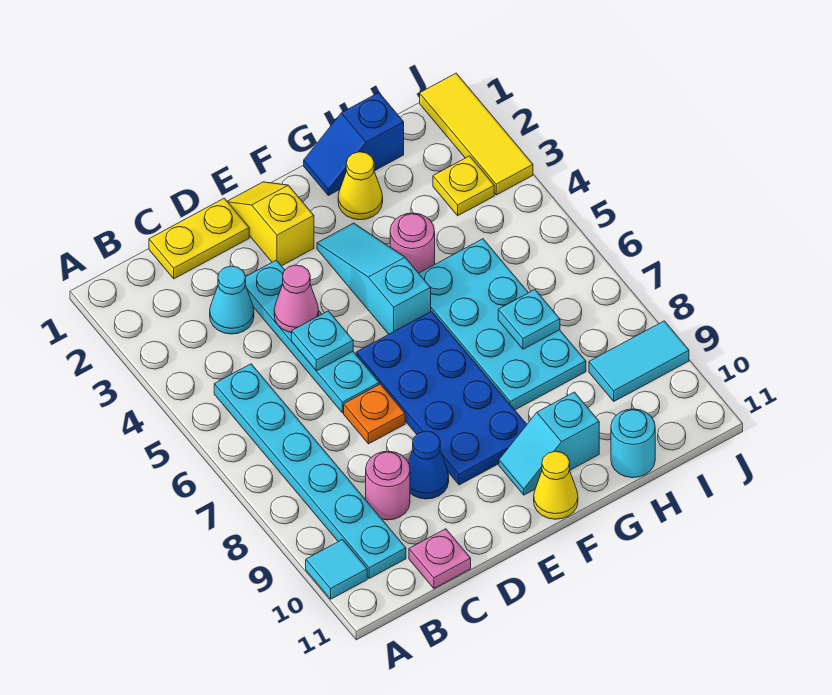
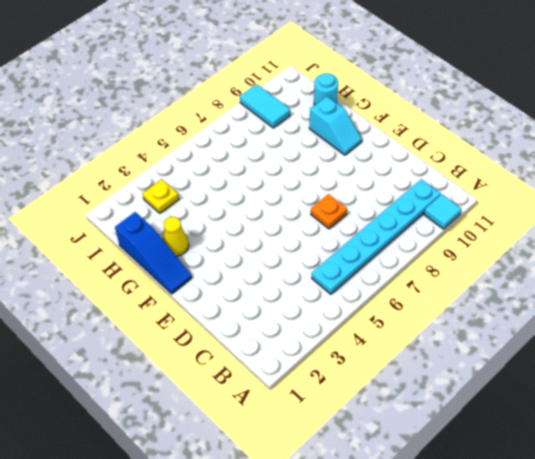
blue 1x3 slope [115,212,192,294] -> blue 1x2 slope [304,93,404,195]
none -> yellow 1x2 plate [149,198,249,279]
none -> cyan 1x1 cone [210,266,254,334]
none -> pink 1x1 round brick [366,451,410,520]

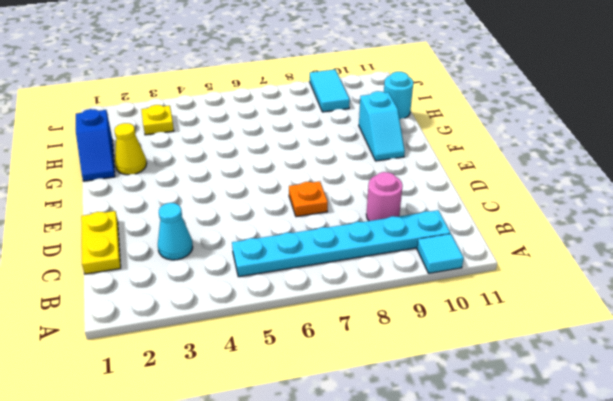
none -> pink 1x1 plate [409,529,471,588]
none -> cyan 1x4 plate [245,260,379,413]
none -> blue 1x1 cone [408,431,449,499]

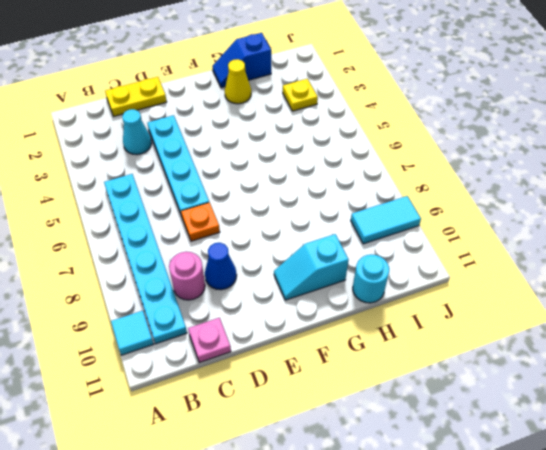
none -> yellow 1x2 slope [227,182,314,266]
none -> blue 2x4 plate [356,311,527,485]
none -> cyan 1x3 slope [317,223,431,334]

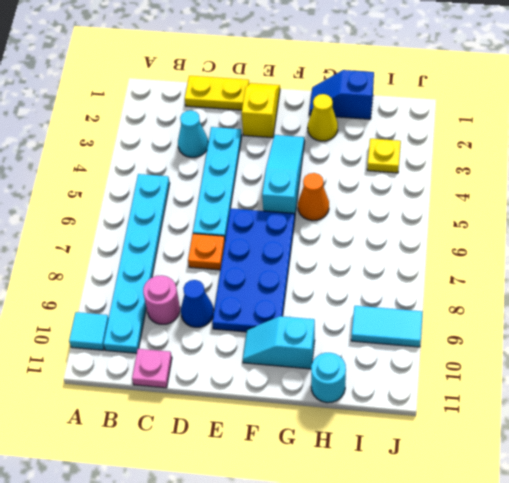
orange 1x1 cone [298,173,329,221] -> cyan 2x4 plate [419,239,586,410]
none -> yellow 1x1 cone [534,451,578,519]
none -> pink 1x1 round brick [390,213,435,273]
none -> yellow 1x3 tile [420,73,533,195]

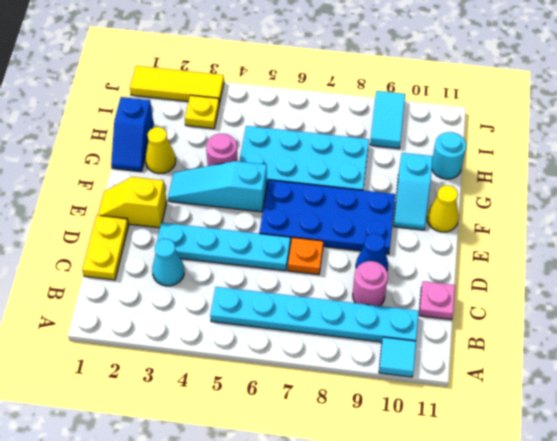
none -> pink 1x1 cone [274,265,319,332]
none -> cyan 1x1 plate [292,311,353,371]
none -> cyan 1x1 plate [498,290,560,349]

